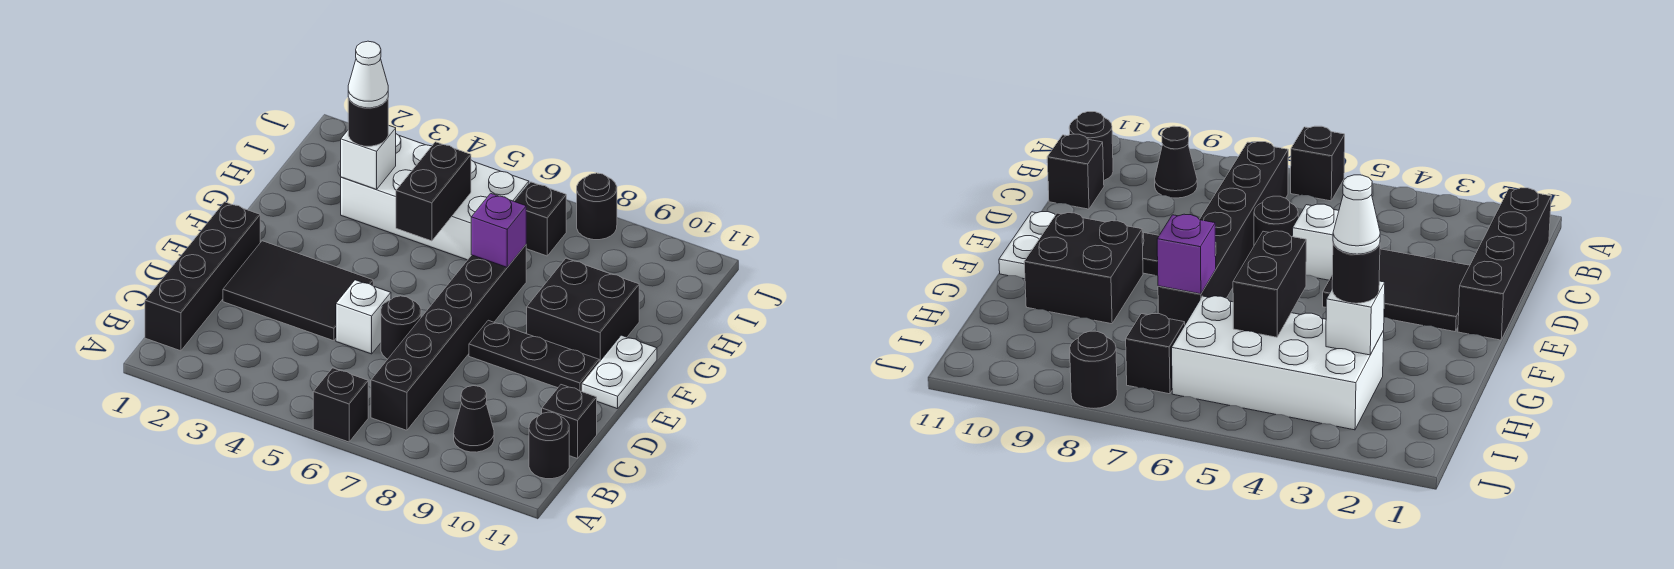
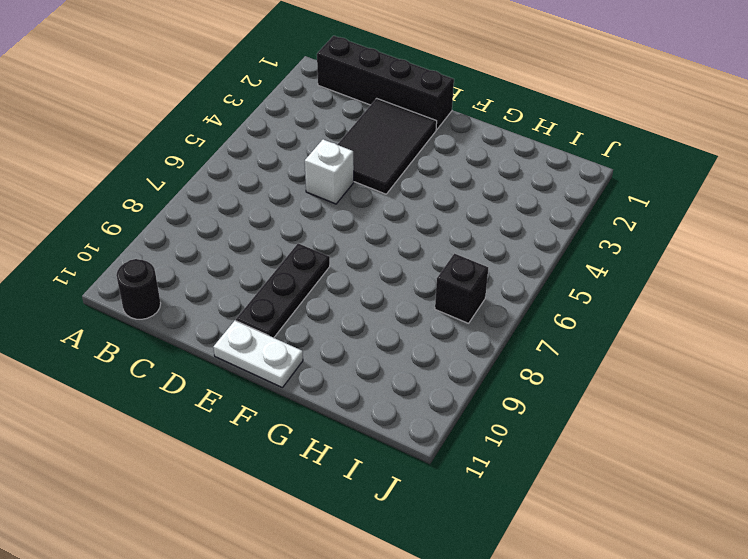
none -> black 1x1 brick [313,368,368,442]
none -> black 1x6 brick [371,245,526,430]
none -> black 1x1 cone [454,386,494,452]

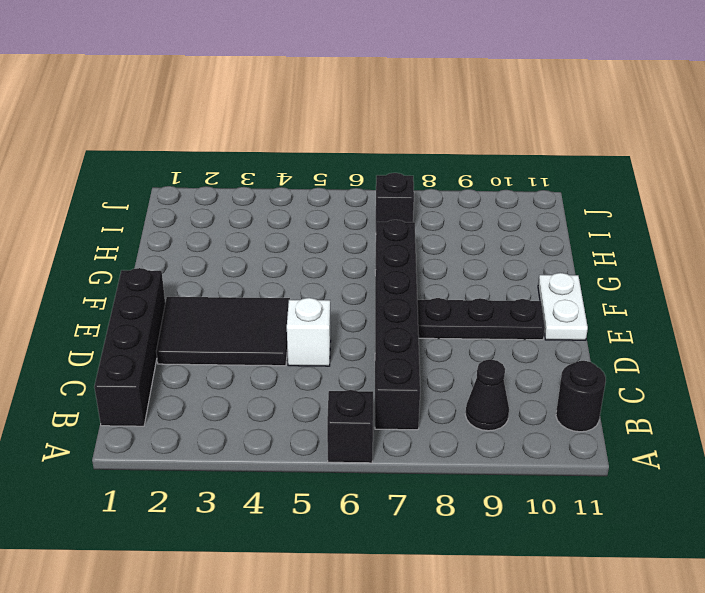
none -> black 1x1 brick [542,385,597,458]
none -> black 1x1 round brick [381,296,421,359]
none -> black 2x2 brick [527,258,639,362]

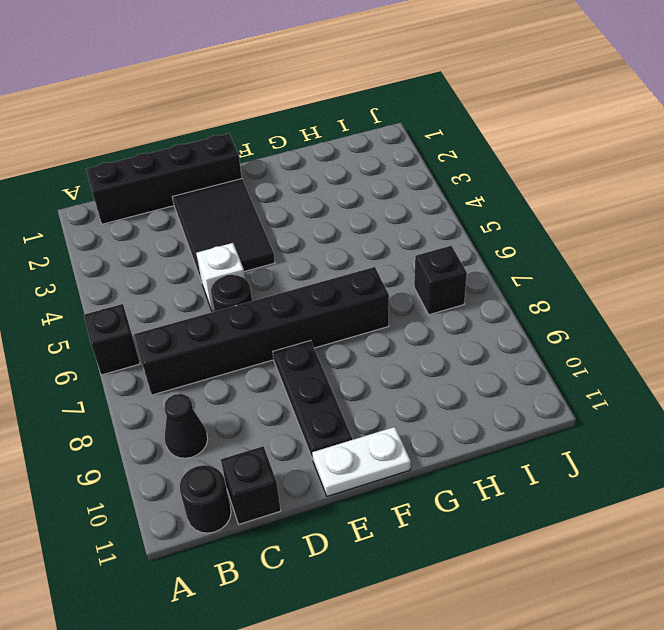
none -> black 2x2 brick [527,258,639,362]
none -> white 2x4 brick [341,134,529,260]
none -> black 1x1 round brick [577,173,617,240]

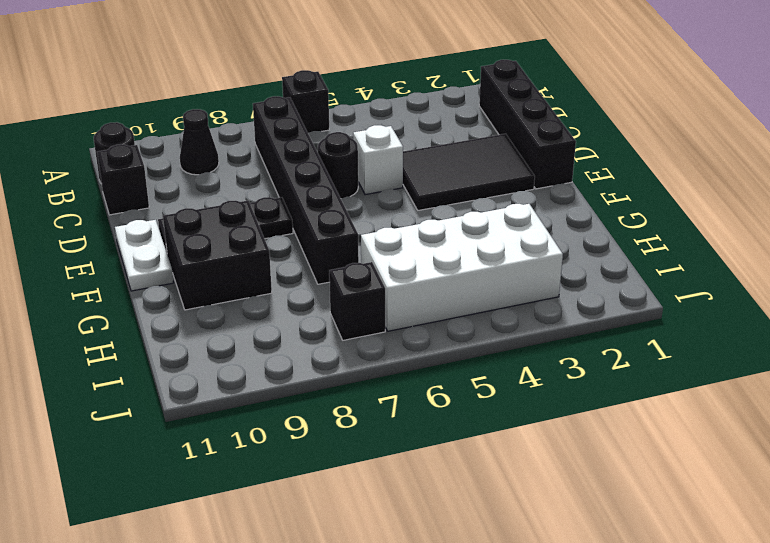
none -> black 1x1 round brick [577,173,617,240]
none -> black 1x2 brick [396,142,471,241]
none -> purple 1x1 brick [471,193,526,267]

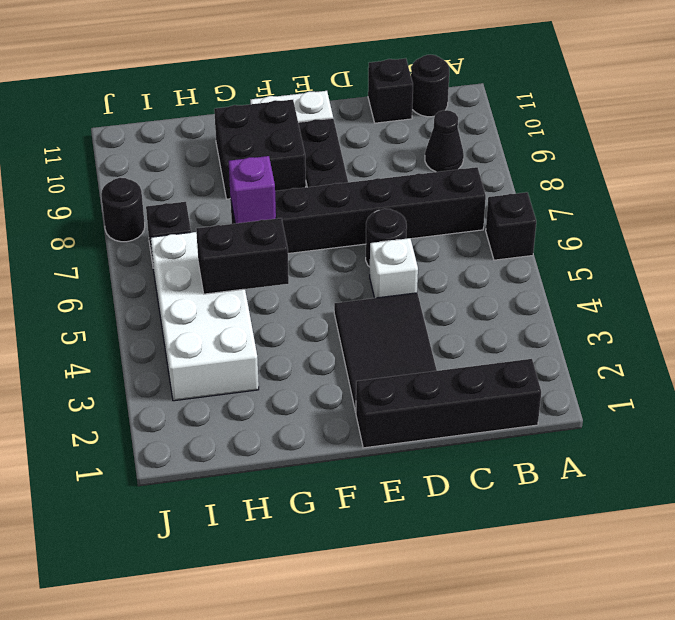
none -> white 1x1 brick [341,125,396,189]
none -> black 1x1 round brick [348,98,388,146]
none -> white 1x1 cone [348,41,388,108]

